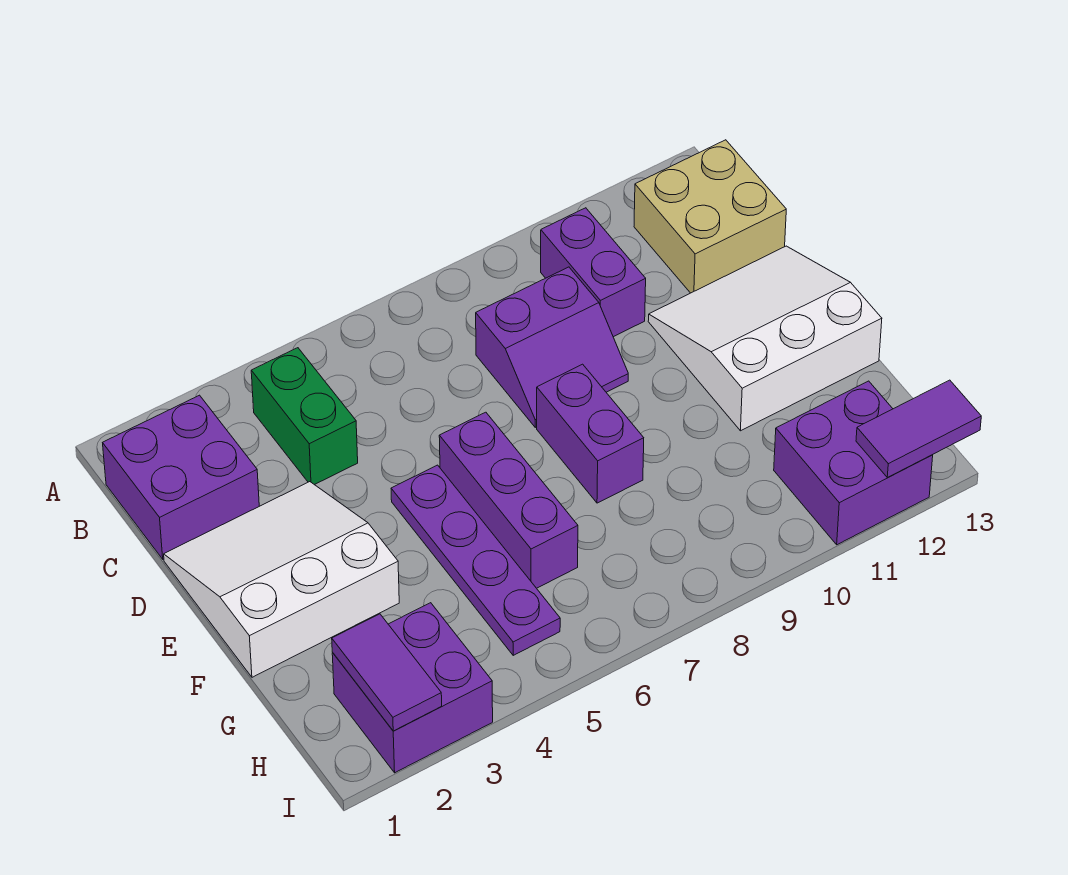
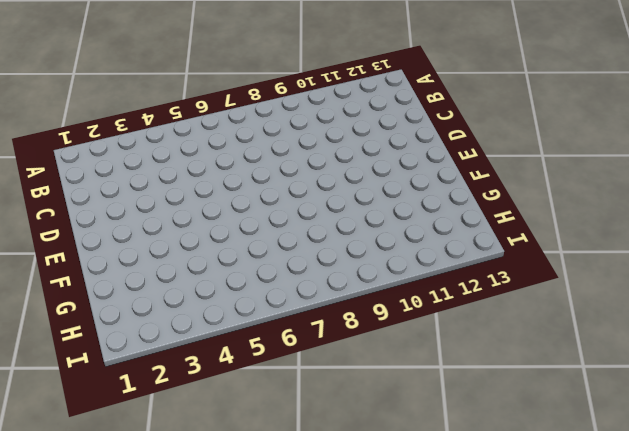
none -> purple 2x2 brick [103,395,259,559]
none -> green 1x2 brick [251,348,358,485]
none -> purple 1x2 brick [541,208,646,337]

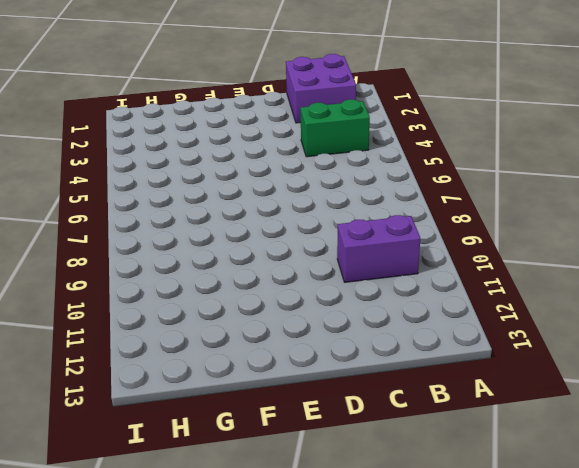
none -> tan 2x2 brick [634,140,786,293]
none -> purple 2x2 slope [476,267,628,427]
none -> white 3x3 slope [164,482,399,677]

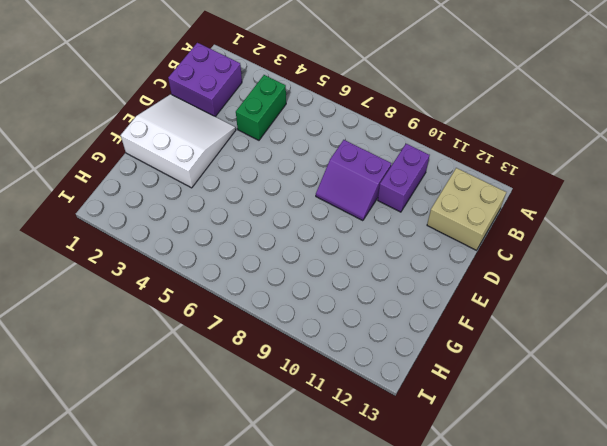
none -> white 3x3 slope [648,246,882,431]
none -> purple 1x4 plate [391,465,560,655]
none -> purple 1x3 brick [439,412,578,588]

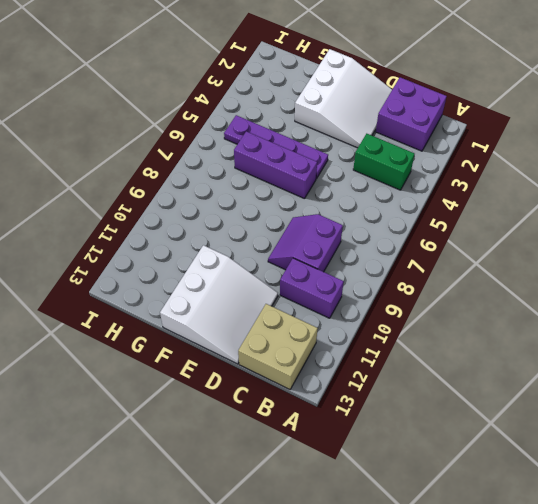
none -> purple 1x2 brick [537,364,644,503]
none -> purple 2x2 brick [332,603,493,773]
none -> purple 2x2 brick [774,381,933,545]

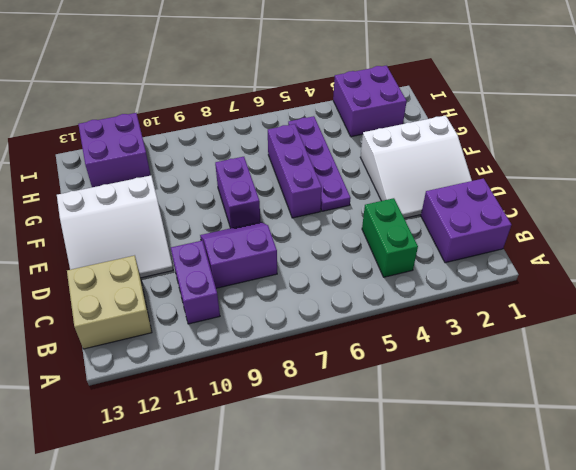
none -> purple 1x2 tile [332,614,442,731]
none -> purple 1x2 tile [856,380,981,477]

